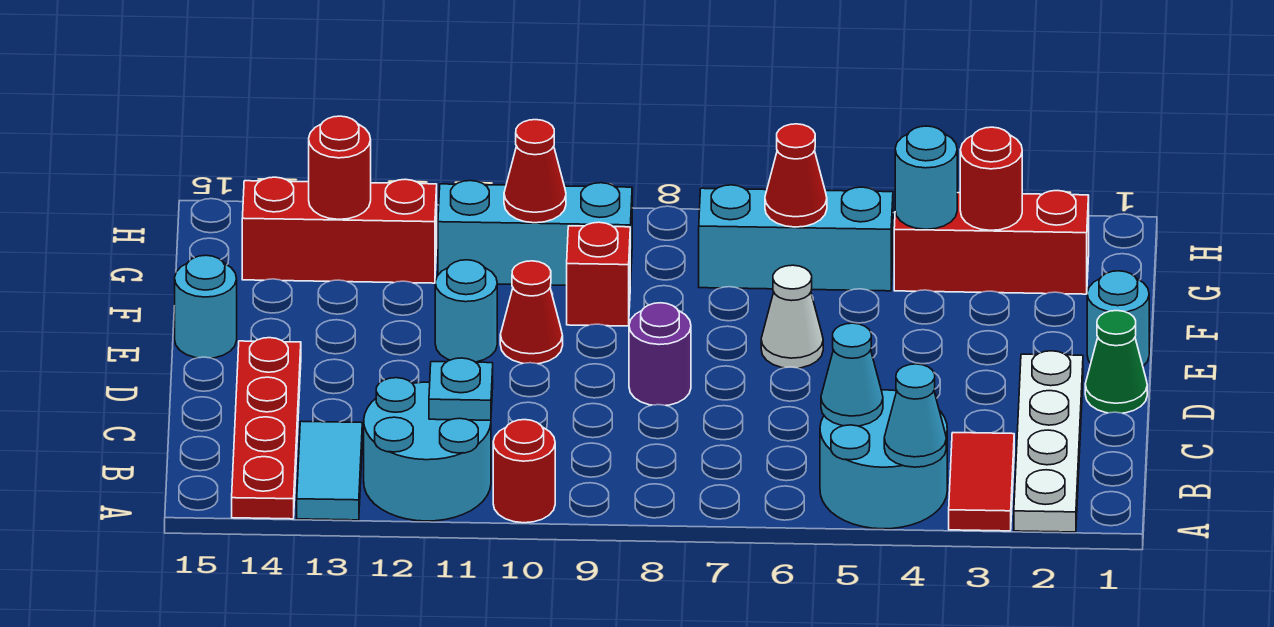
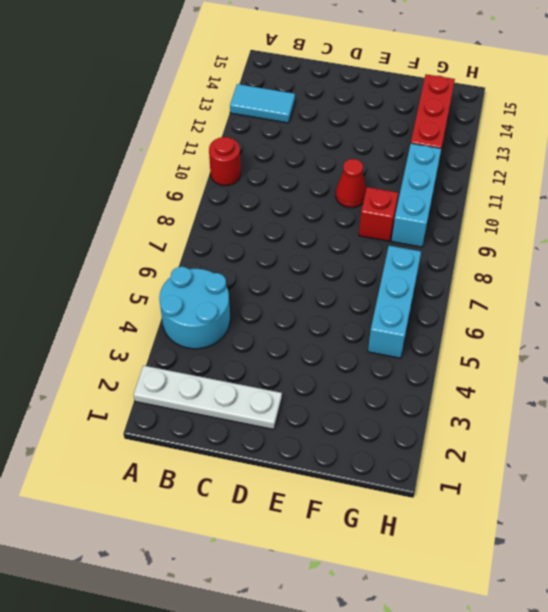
none -> red 1x2 tile [949,433,1014,531]
none -> cyan 2x2 round brick [364,378,491,521]
none -> red 1x4 plate [232,338,301,519]

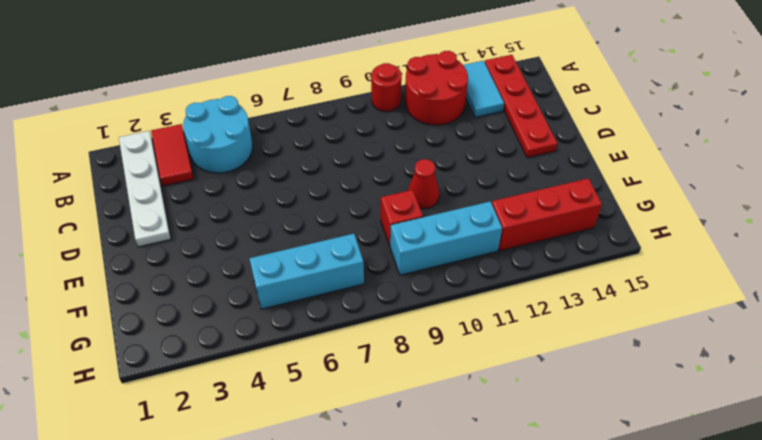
red 2x2 round brick [405,51,468,125] -> cyan 2x2 round brick [364,378,491,521]
none -> green 1x1 cone [1085,311,1147,413]
none -> purple 1x1 round brick [629,303,691,405]
none -> cyan 1x1 round brick [1087,271,1149,366]

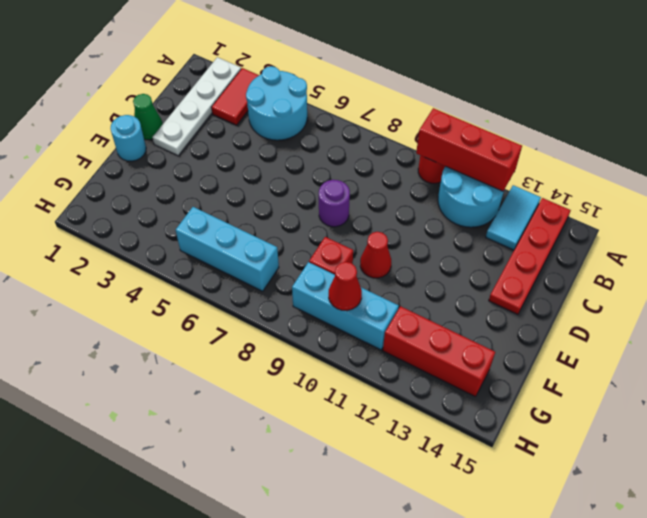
red 1x3 brick [416,108,522,191] -> red 1x3 brick moved to [894,191,1089,294]
none -> white 1x1 cone [761,265,823,368]
none -> cyan 1x1 round brick [435,260,497,362]
none -> cyan 1x1 round brick [175,255,237,358]

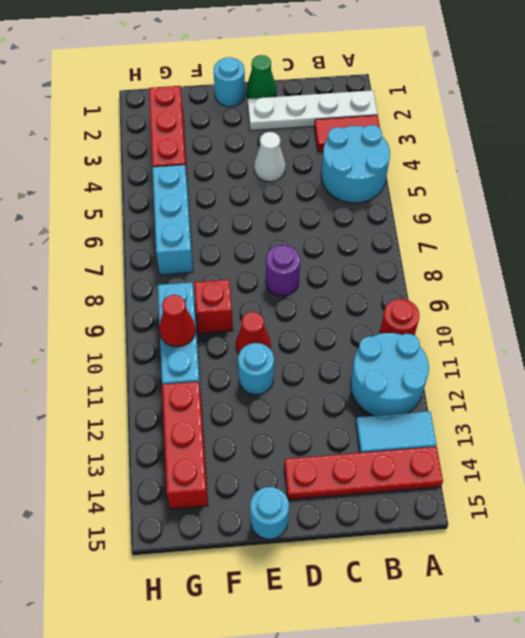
white 1x1 cone [254,132,286,182] -> white 1x1 cone moved to [761,265,823,368]
none -> cyan 1x1 cone [884,364,946,467]
none -> cyan 1x1 cone [821,323,883,426]
none -> cyan 1x1 plate [429,358,493,420]

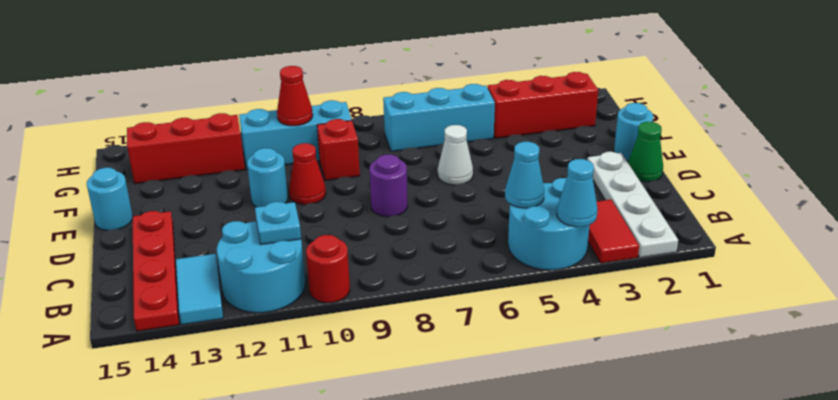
none -> red 1x1 round brick [960,127,1022,230]
none -> cyan 1x1 round brick [895,126,957,229]
none -> red 1x1 cone [765,124,827,227]

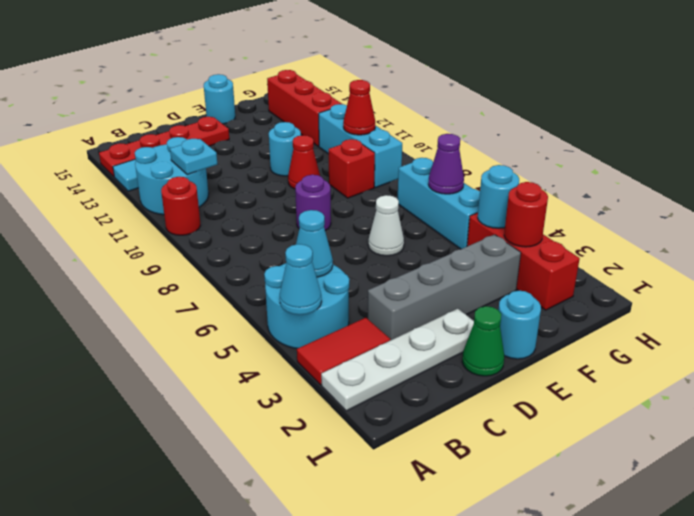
grey 1x4 brick [368,235,521,340] -> none
purple 1x1 cone [428,134,464,194] -> red 1x1 cone [765,124,827,227]
none -> red 1x1 round brick [309,116,371,219]

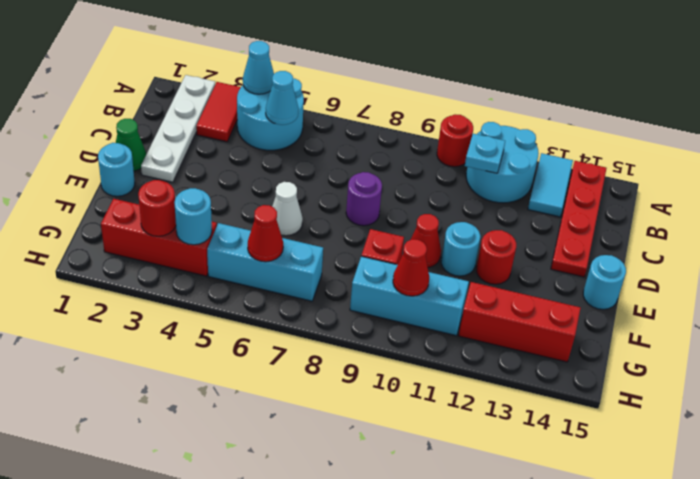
red 1x1 round brick [477,230,516,284] -> red 1x1 round brick moved to [309,116,371,219]

